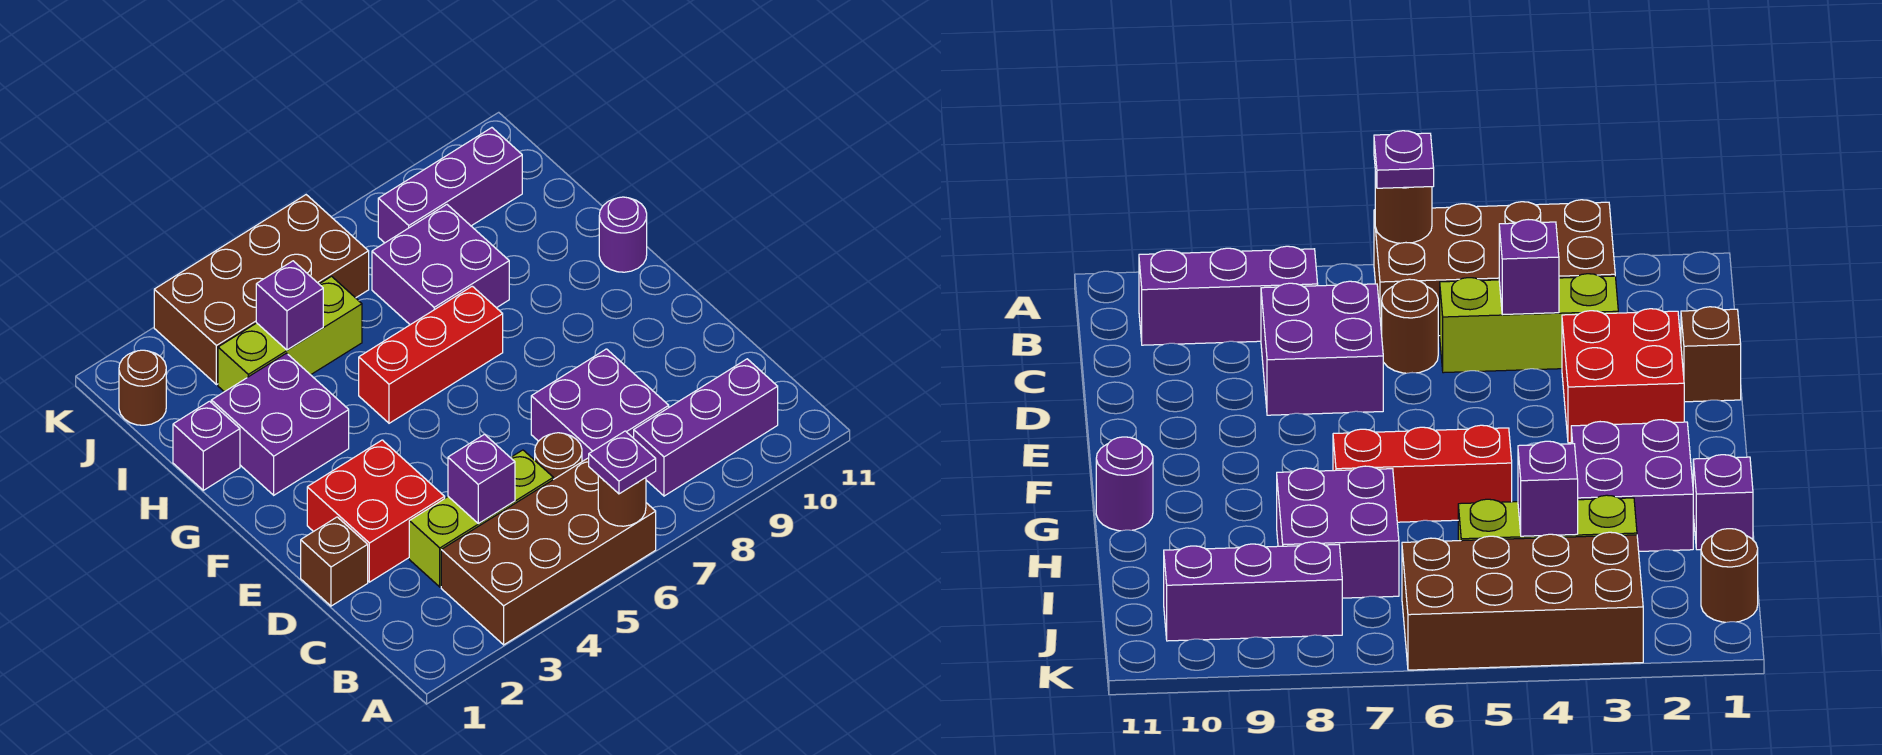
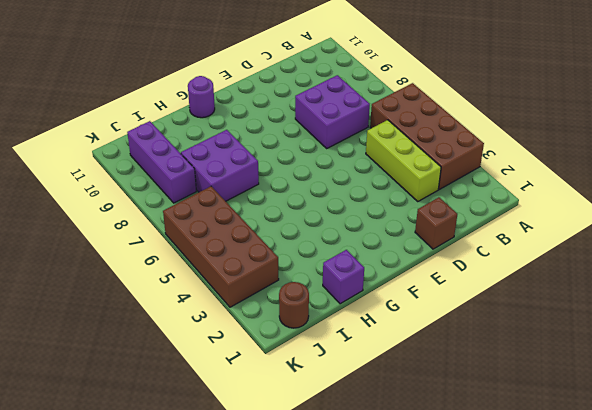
none -> purple 1x3 brick [634,359,778,496]
none -> brown 1x1 round brick [535,433,582,479]
none -> red 2x2 brick [307,440,445,582]

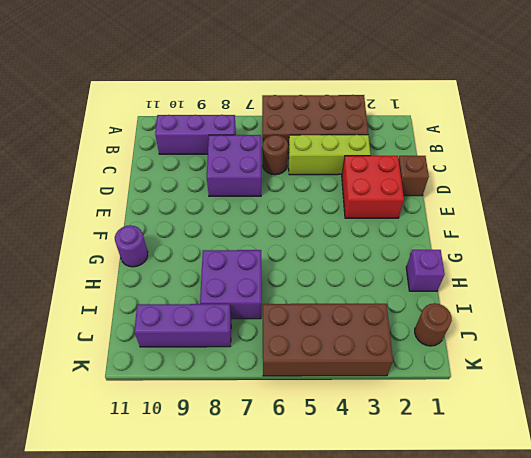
none -> purple 2x2 brick [211,353,349,495]
none -> red 1x3 brick [359,286,503,423]
none -> lime 1x3 brick [218,276,362,392]

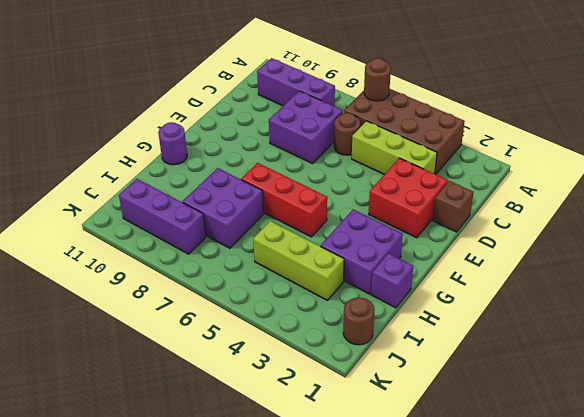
none -> brown 2x4 brick [154,195,369,385]
none -> purple 1x1 brick [448,434,515,524]
none -> purple 1x1 brick [256,261,323,350]

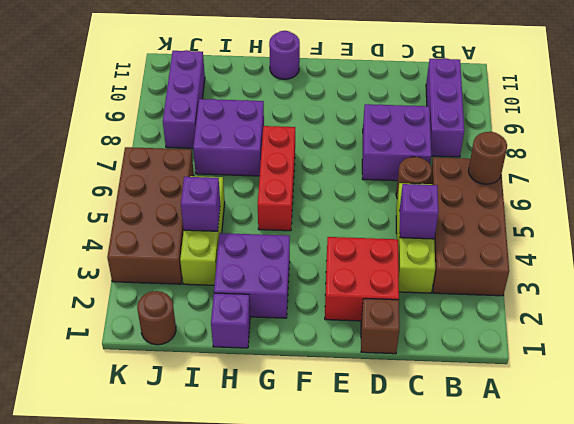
none -> purple 1x1 plate [589,431,656,494]

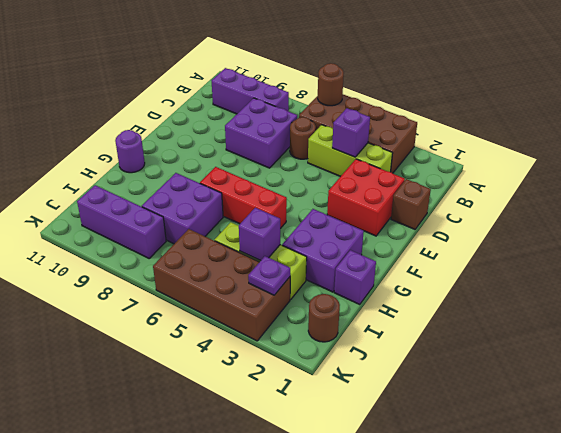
purple 1x1 plate [248,256,290,295] -> purple 1x1 plate moved to [589,431,656,494]

